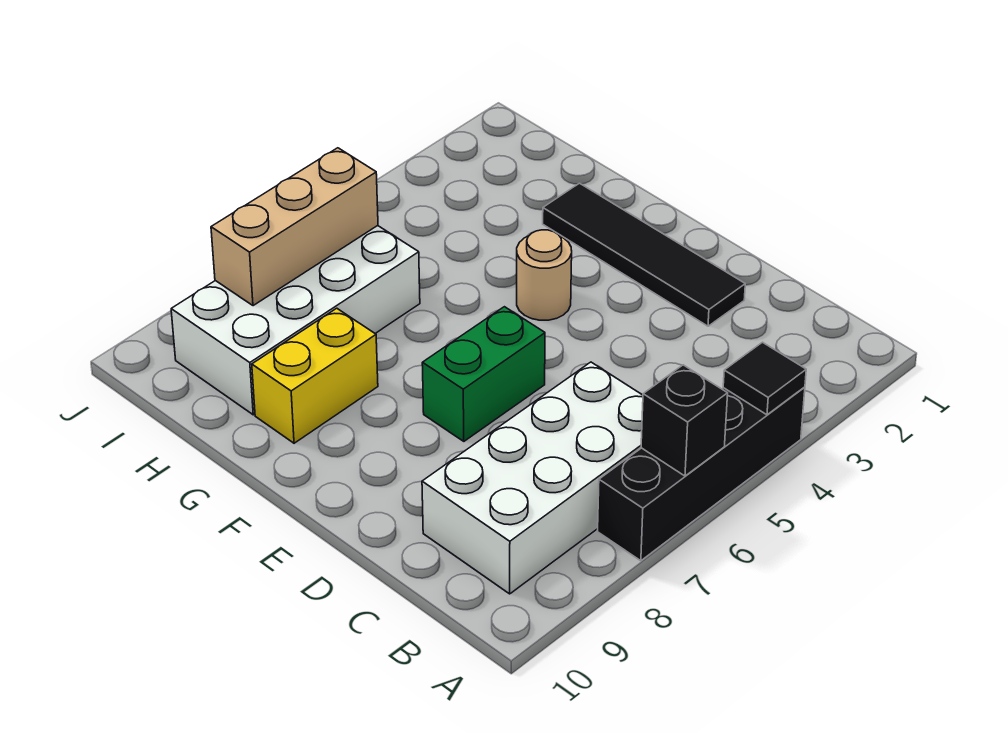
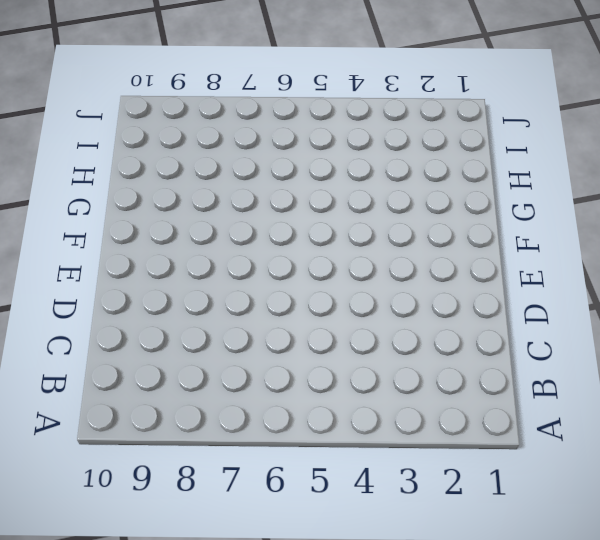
none -> black 1x4 brick [598,387,805,561]
none -> white 2x4 brick [422,362,643,594]

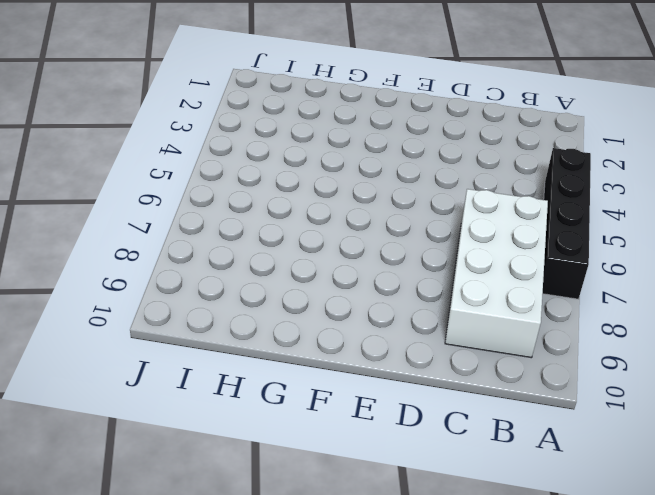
none -> black 1x4 tile [543,183,745,326]
none -> green 1x2 brick [422,307,545,441]

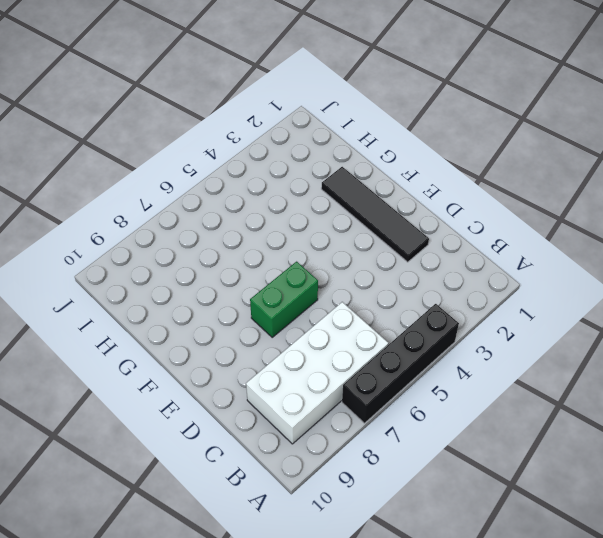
none -> tan 1x1 round brick [517,230,572,320]
none -> yellow 1x2 brick [252,308,378,443]

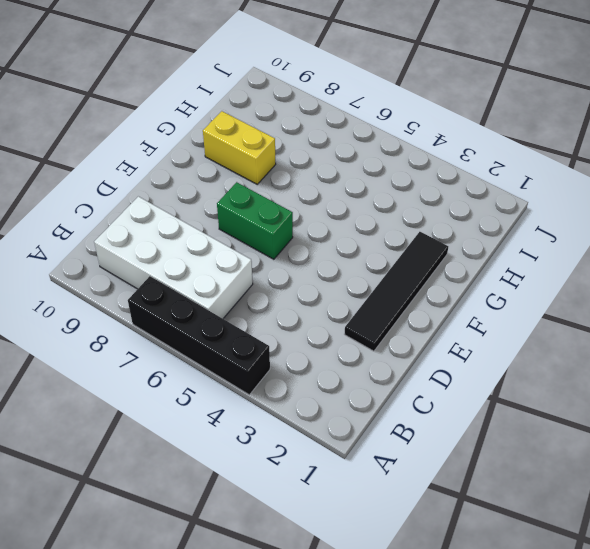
none -> tan 1x1 round brick [517,230,572,320]
none -> white 2x4 brick [171,226,420,415]

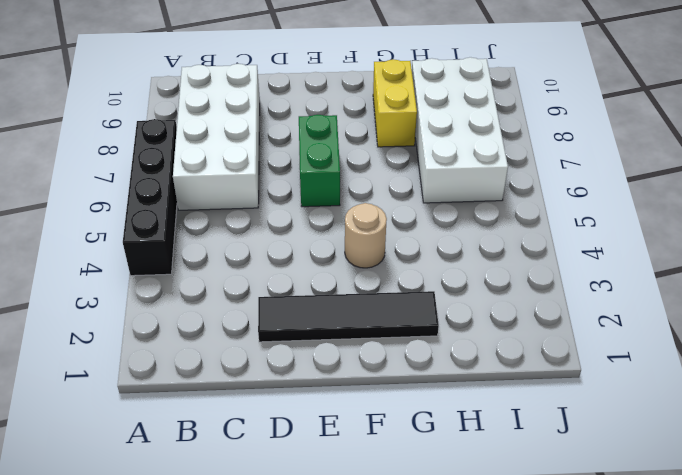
none -> black 1x1 tile [723,342,806,415]
none -> black 1x1 brick [641,365,728,476]

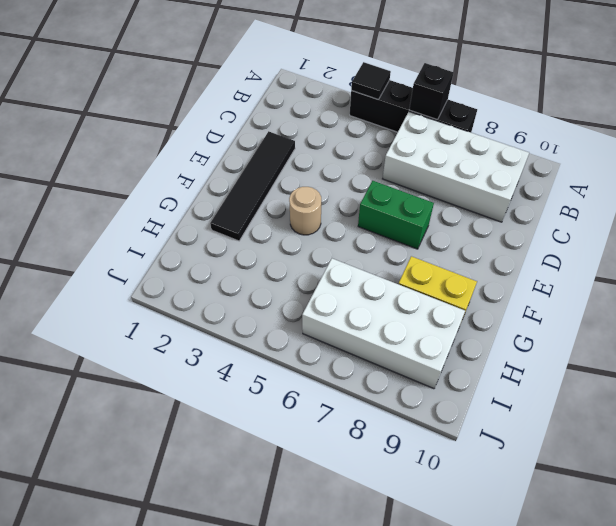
none -> tan 1x3 brick [211,148,378,306]

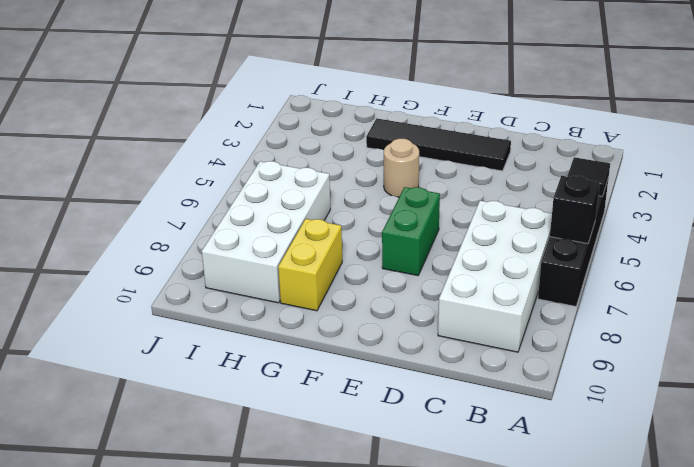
none -> tan 1x3 brick [211,148,378,306]

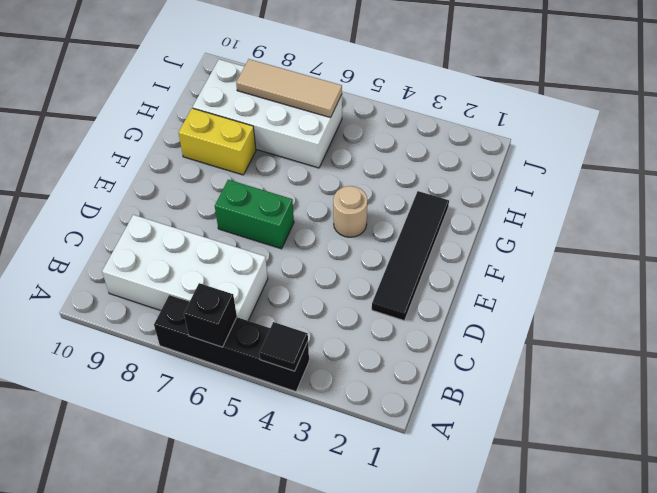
tan 1x3 tile [236,59,342,118] -> tan 1x3 brick [211,148,378,306]

